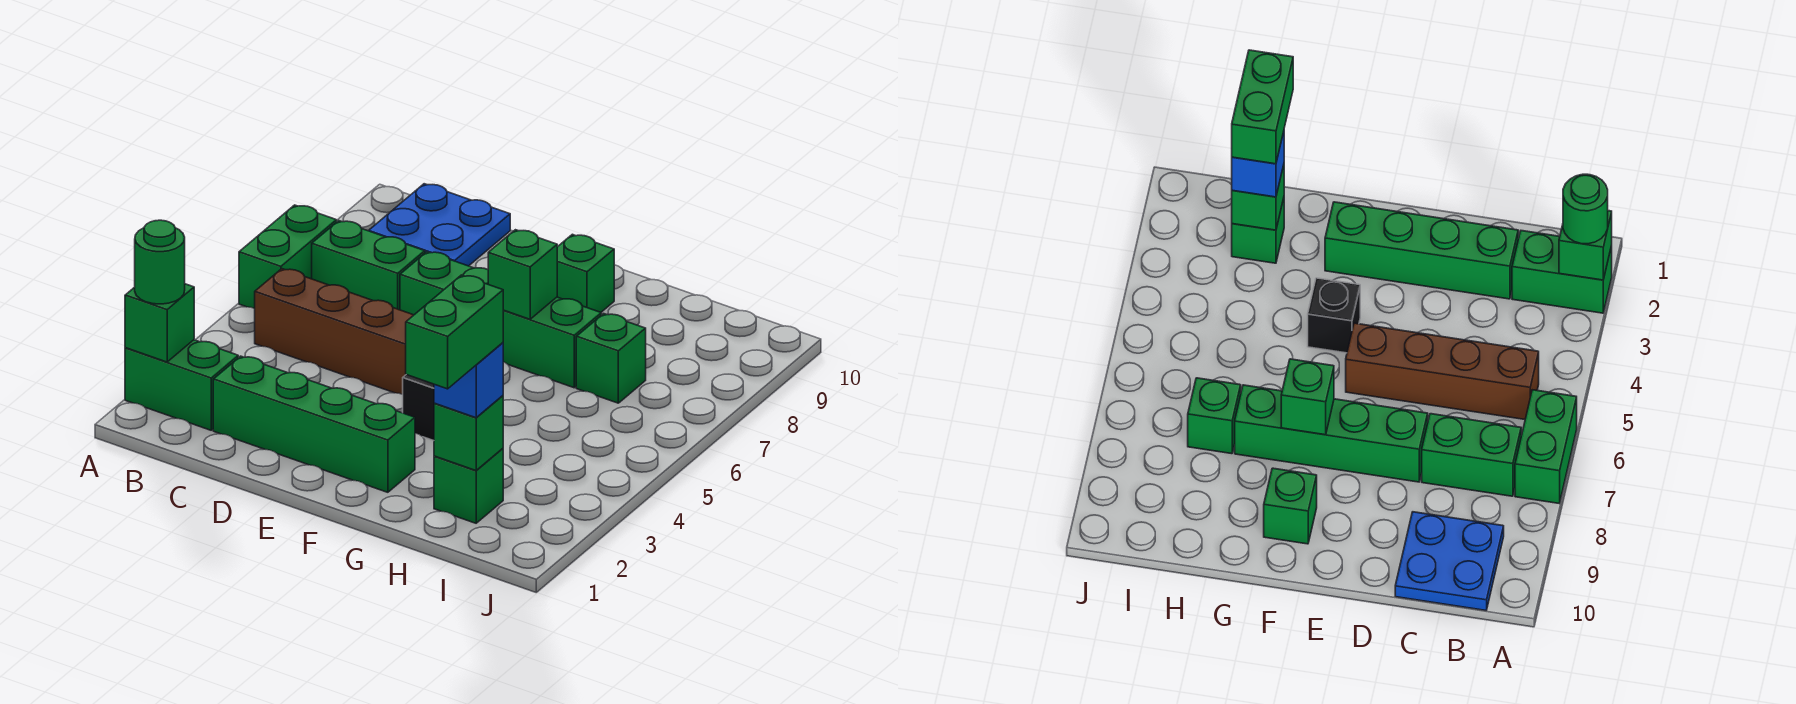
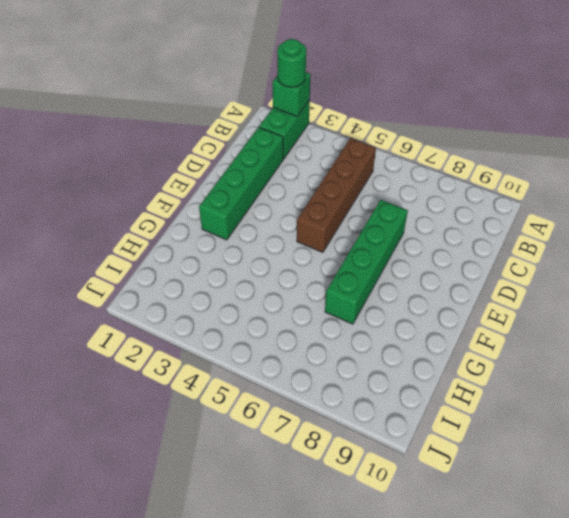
none -> green 1x2 brick [239,205,337,309]
none -> green 1x2 brick [312,221,425,310]
none -> blue 2x2 plate [369,184,510,266]

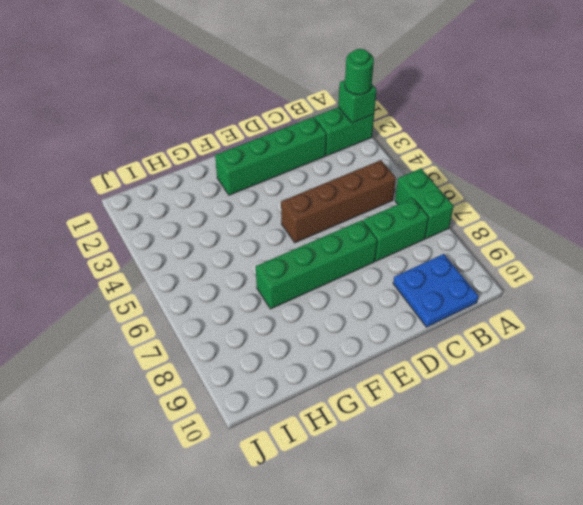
none -> black 1x1 brick [403,375,434,441]
none -> green 1x1 brick [557,234,614,312]
none -> green 1x1 brick [434,449,503,523]

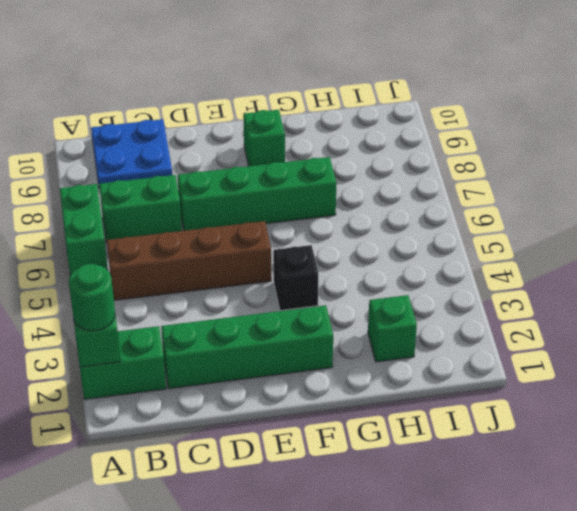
none -> green 1x1 brick [576,314,646,403]
none -> green 1x1 brick [488,230,557,319]
none -> green 1x1 brick [434,396,503,470]

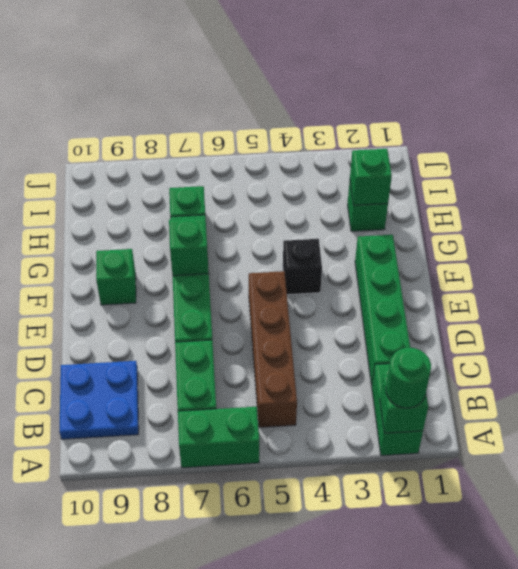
none -> blue 1x1 brick [434,343,503,418]
none -> green 1x2 brick [406,275,504,389]

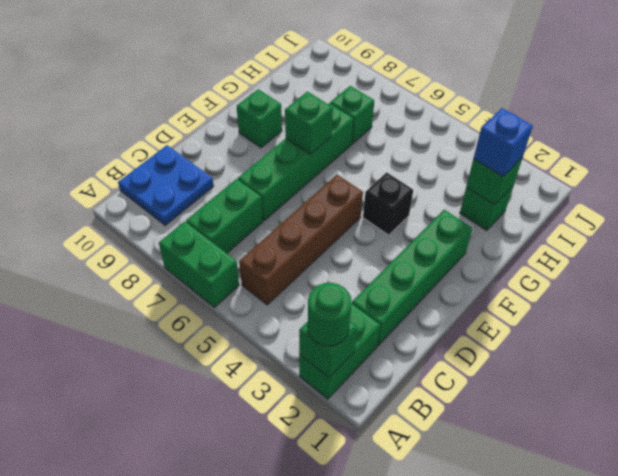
none -> green 1x2 brick [406,275,504,389]

